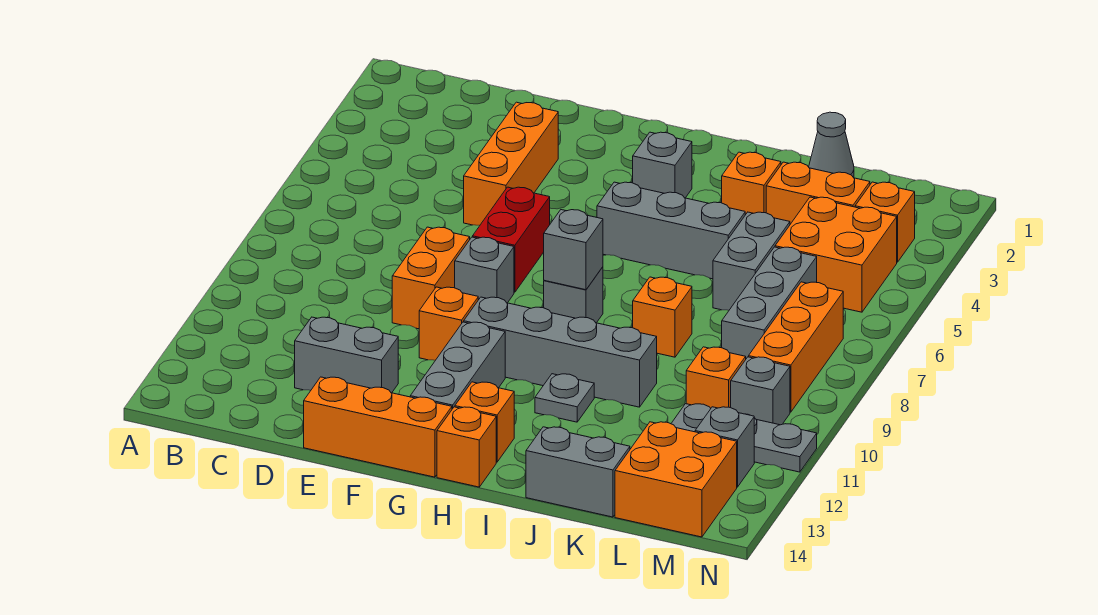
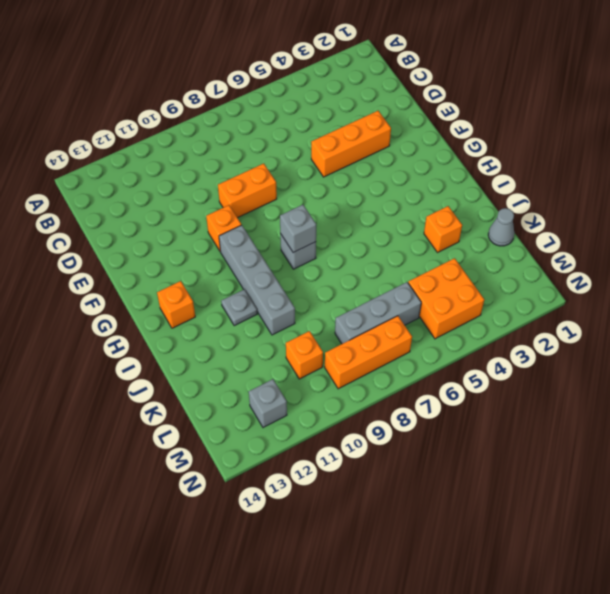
none -> grey 1x2 brick [295,317,398,393]
none -> orange 1x3 brick [304,377,452,477]
none -> red 1x2 brick [473,187,550,292]
none -> grey 1x1 brick [455,237,514,303]

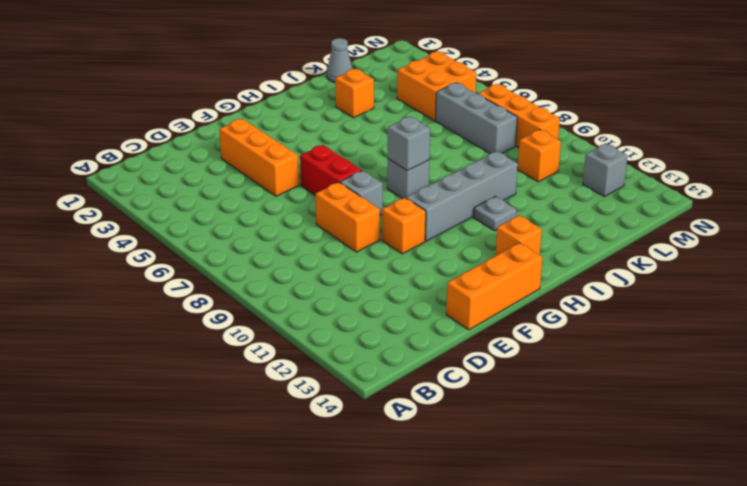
none -> grey 1x2 brick [295,317,398,393]
none -> grey 1x3 brick [410,322,505,409]
none -> grey 1x1 brick [633,132,692,198]
none -> grey 1x3 brick [597,182,745,279]

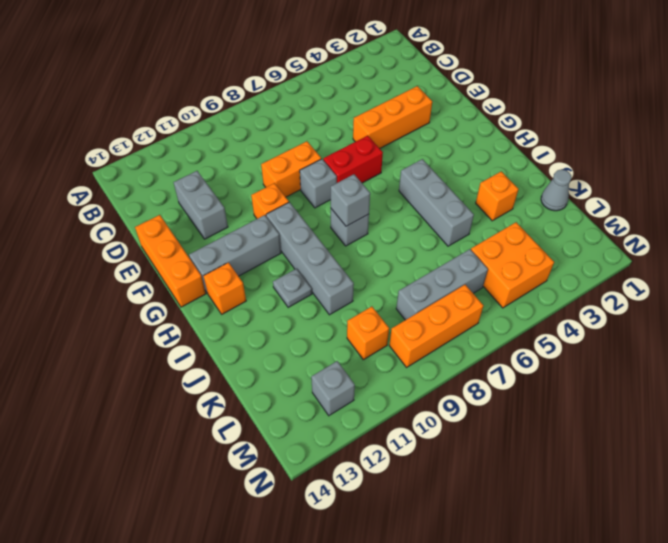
none -> grey 1x1 brick [633,132,692,198]
none -> orange 1x1 brick [437,407,496,487]
none -> orange 1x1 brick [633,277,692,357]
none -> grey 1x2 brick [526,427,630,517]

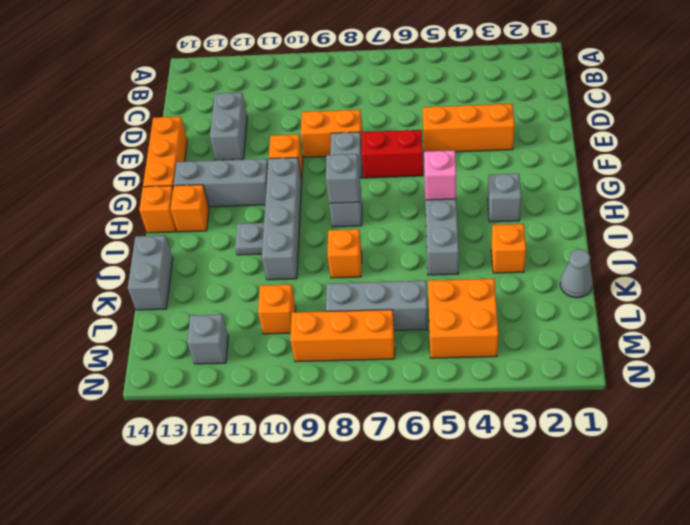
pink 1x1 brick [424,150,456,200] -> none
none -> orange 1x2 brick [766,162,870,224]
none -> grey 1x2 brick [713,212,790,310]
none -> grey 1x3 plate [671,404,817,472]
none -> orange 2x2 brick [615,422,737,537]

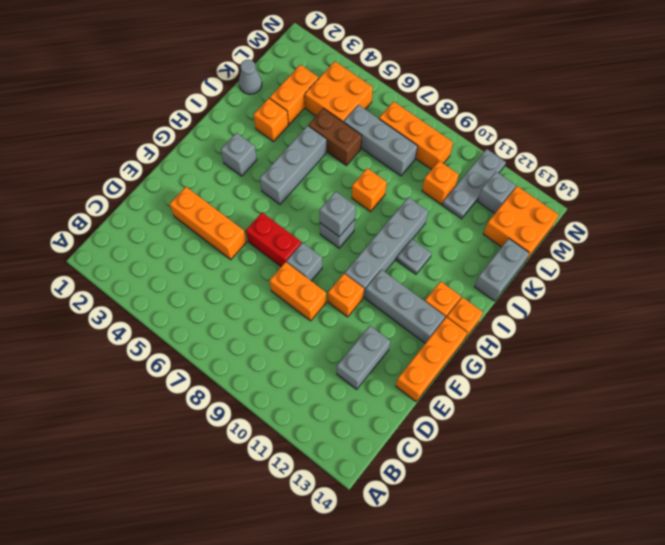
brown 1x2 brick [308,108,362,166] -> grey 1x2 brick [713,212,790,310]
none -> orange 1x1 brick [855,182,915,262]
none -> grey 1x1 brick [731,357,790,425]

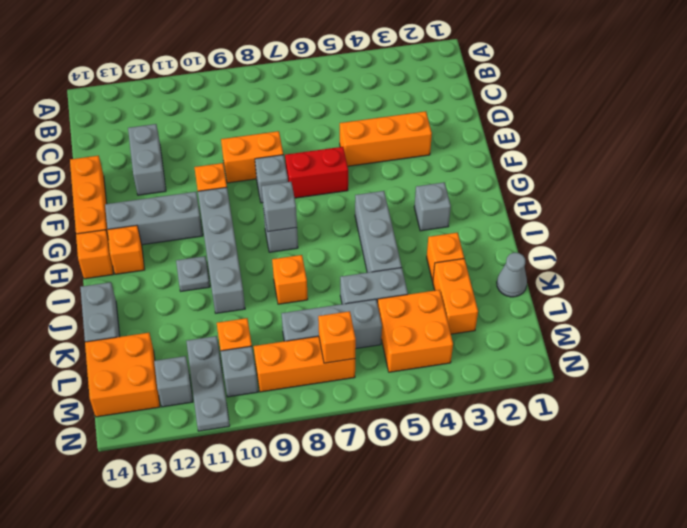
orange 1x1 brick [318,311,356,363] -> orange 1x1 brick moved to [855,182,915,262]

